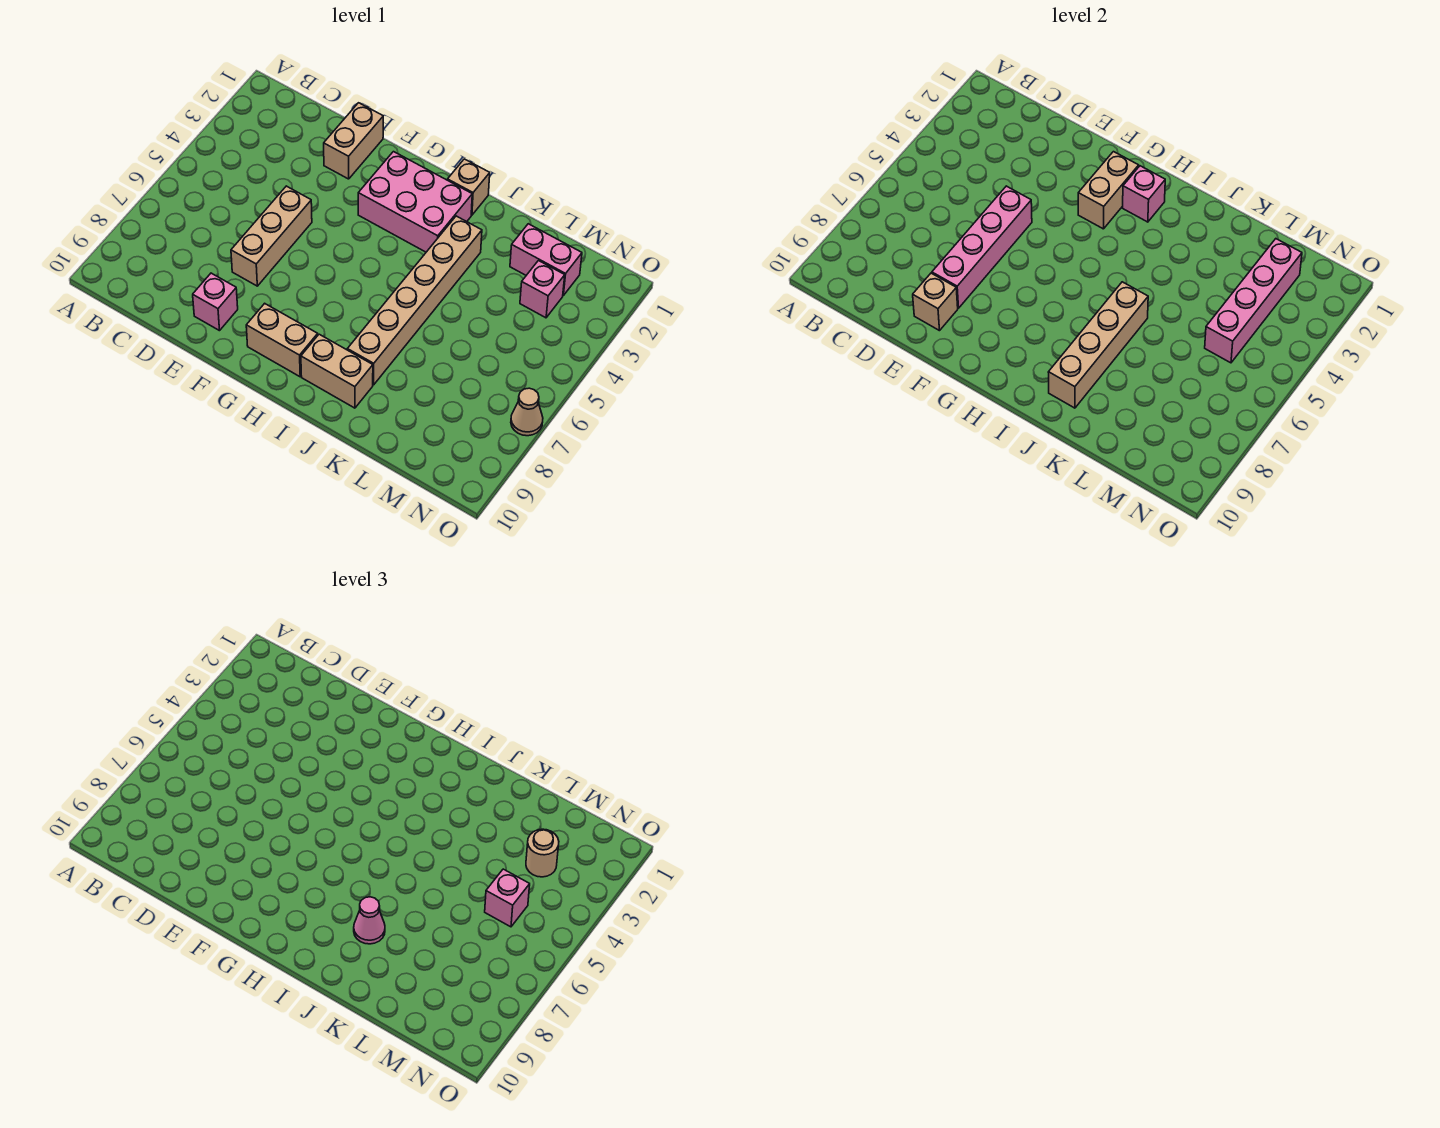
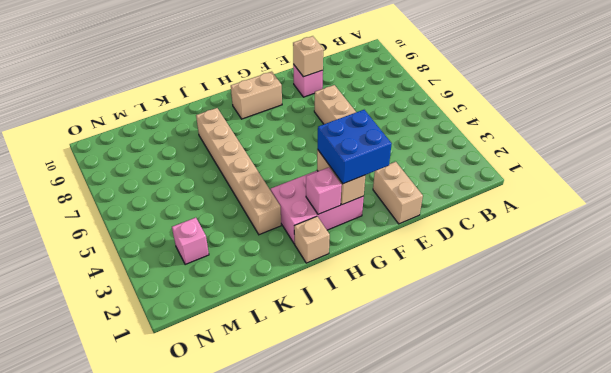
blue 2x2 brick [318,110,392,184] -> none
none -> tan 1x2 brick [301,334,373,408]
none -> pink 1x2 brick [510,224,582,295]
none -> tan 1x1 cone [511,388,543,436]

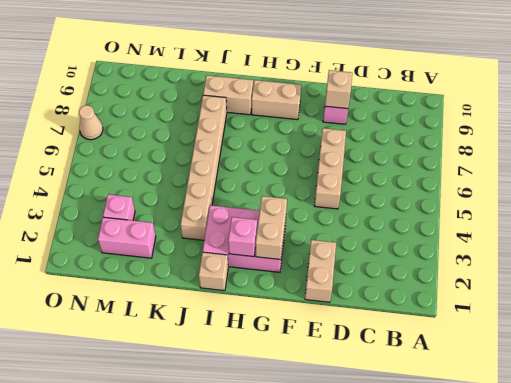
none -> pink 1x4 brick [932,186,1032,308]
none -> tan 1x4 brick [1048,282,1148,408]
none -> pink 1x4 brick [1205,239,1302,363]

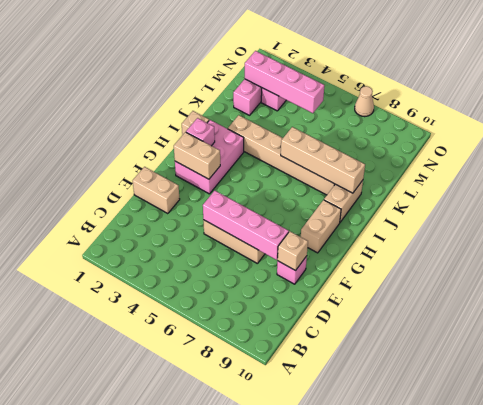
none -> pink 1x1 cone [354,897,385,944]
none -> tan 1x1 round brick [526,829,559,877]
none -> pink 1x1 brick [485,869,530,927]

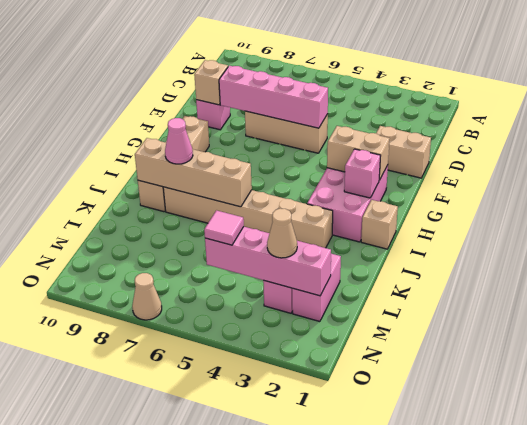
tan 1x1 cone [267,208,297,258] -> tan 1x1 round brick [526,829,559,877]
pink 1x1 tile [204,210,244,245] -> pink 1x1 brick [485,869,530,927]

